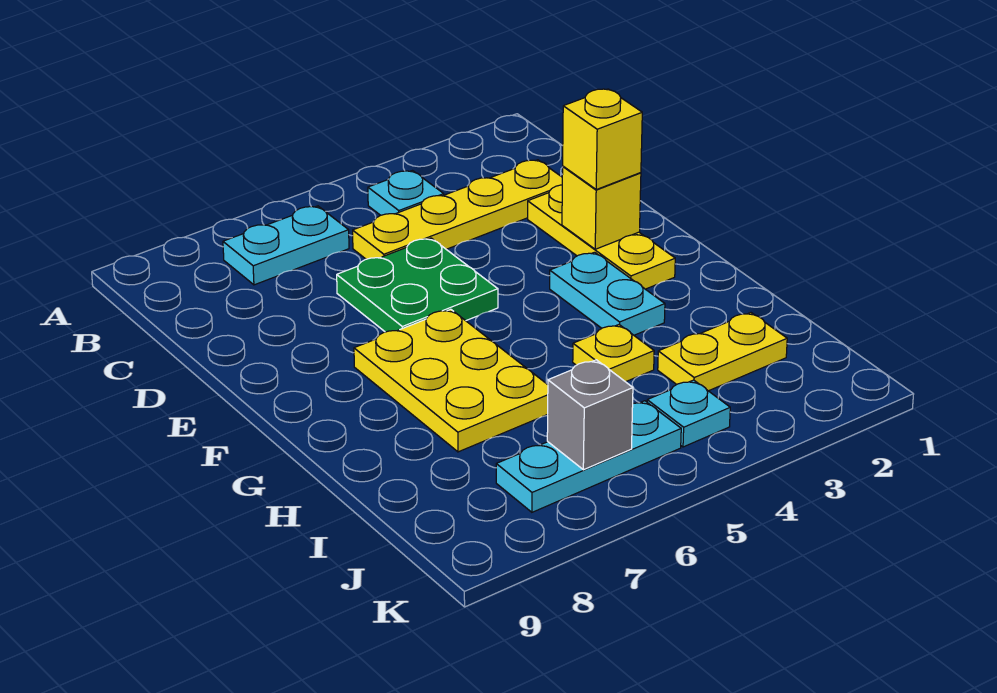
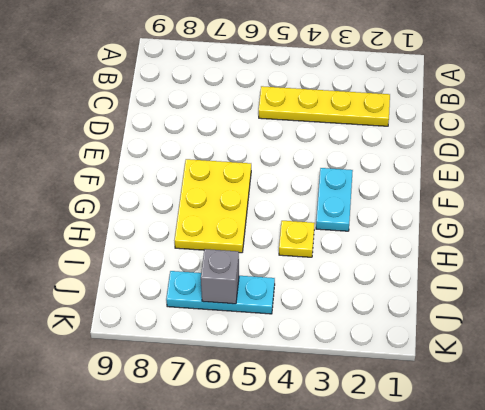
none -> cyan 1x1 plate [368,171,444,215]
none -> cyan 1x2 plate [223,206,349,285]
none -> yellow 1x3 plate [528,185,675,289]

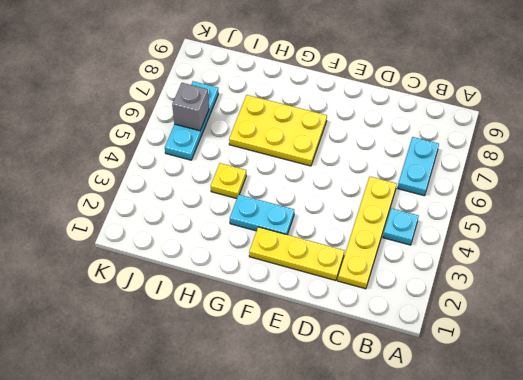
none -> green 2x2 plate [337,238,498,332]
none -> yellow 1x2 plate [658,313,787,391]
none -> cyan 1x1 plate [647,380,730,447]

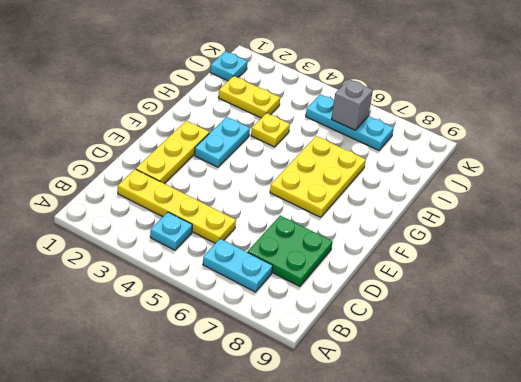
green 2x2 plate [248,216,332,287] -> green 2x2 plate moved to [337,238,498,332]
cyan 1x1 plate [210,51,247,81] -> cyan 1x1 plate moved to [647,380,730,447]
none -> yellow 1x1 brick [562,166,641,249]
none -> yellow 1x1 brick [563,89,642,189]

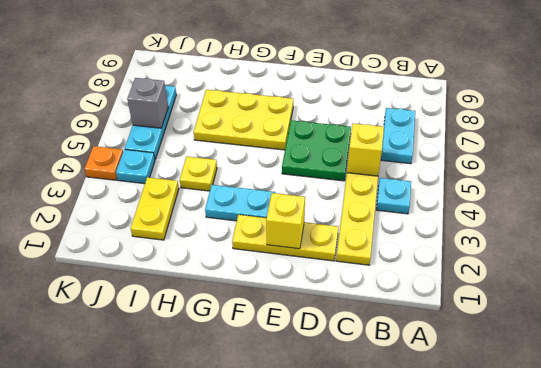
yellow 1x1 brick [347,123,384,176] -> yellow 1x1 brick moved to [563,89,642,189]
orange 1x1 plate [84,146,123,180] -> none

